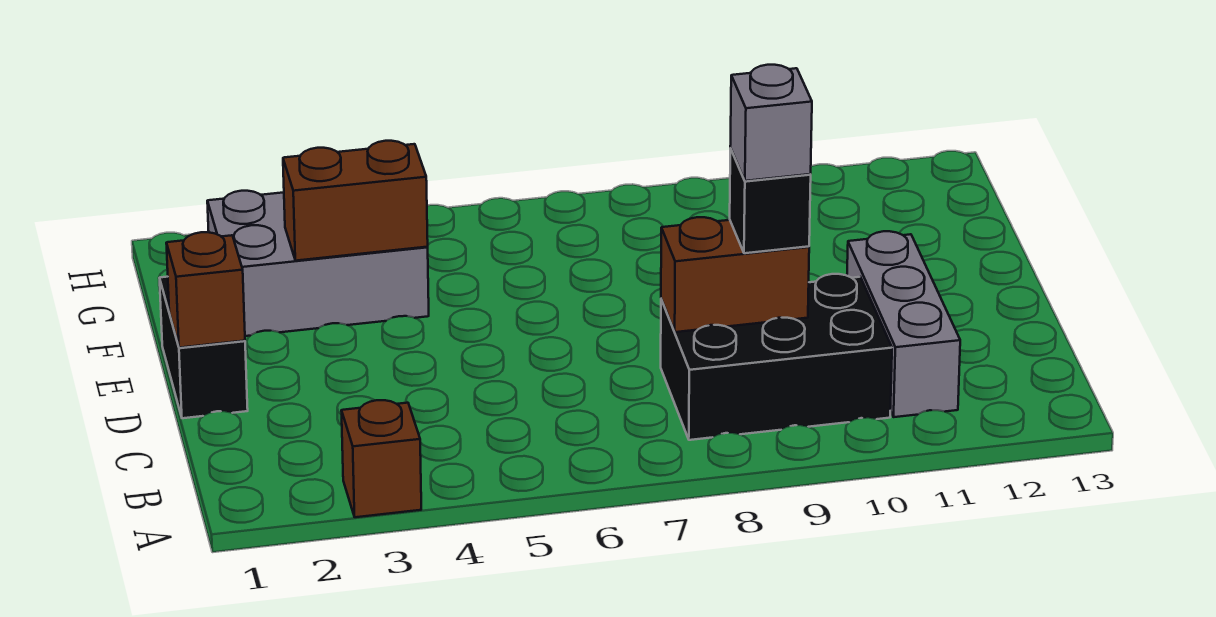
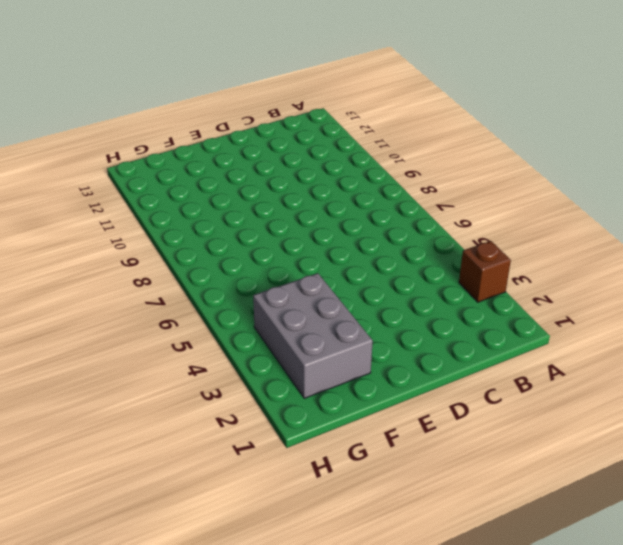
none -> black 2x3 brick [661,274,892,440]
none -> grey 1x3 brick [847,231,960,417]

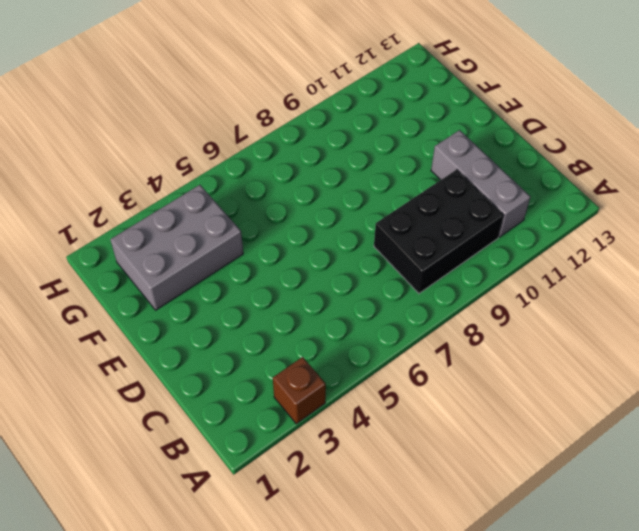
none -> black 1x2 brick [160,277,248,418]
none -> brown 1x2 brick [661,217,809,332]

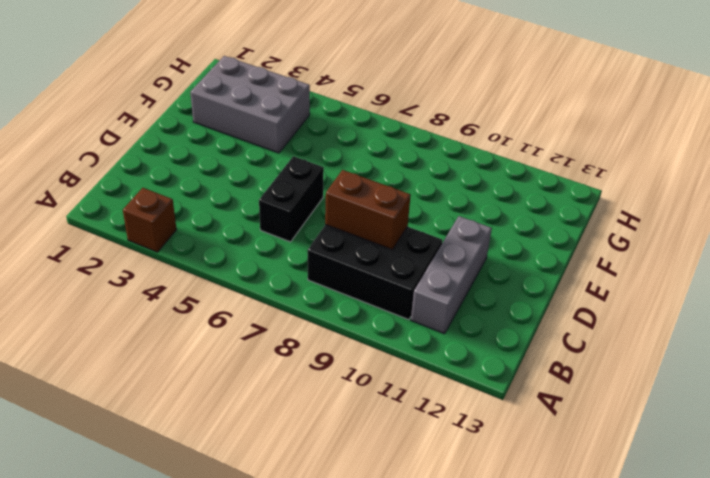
black 1x2 brick [259,156,324,242] -> black 1x2 brick moved to [160,277,248,418]
none -> brown 1x1 brick [166,232,245,348]
none -> brown 1x2 brick [283,141,428,261]

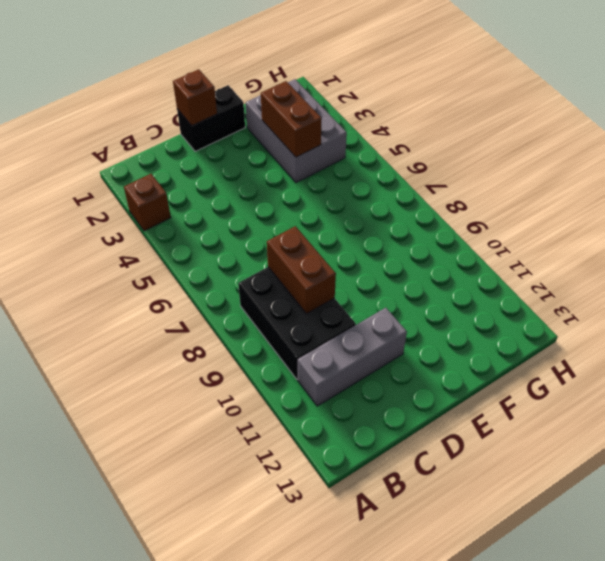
none -> black 1x1 brick [730,148,811,253]
none -> grey 1x1 brick [730,65,812,181]

